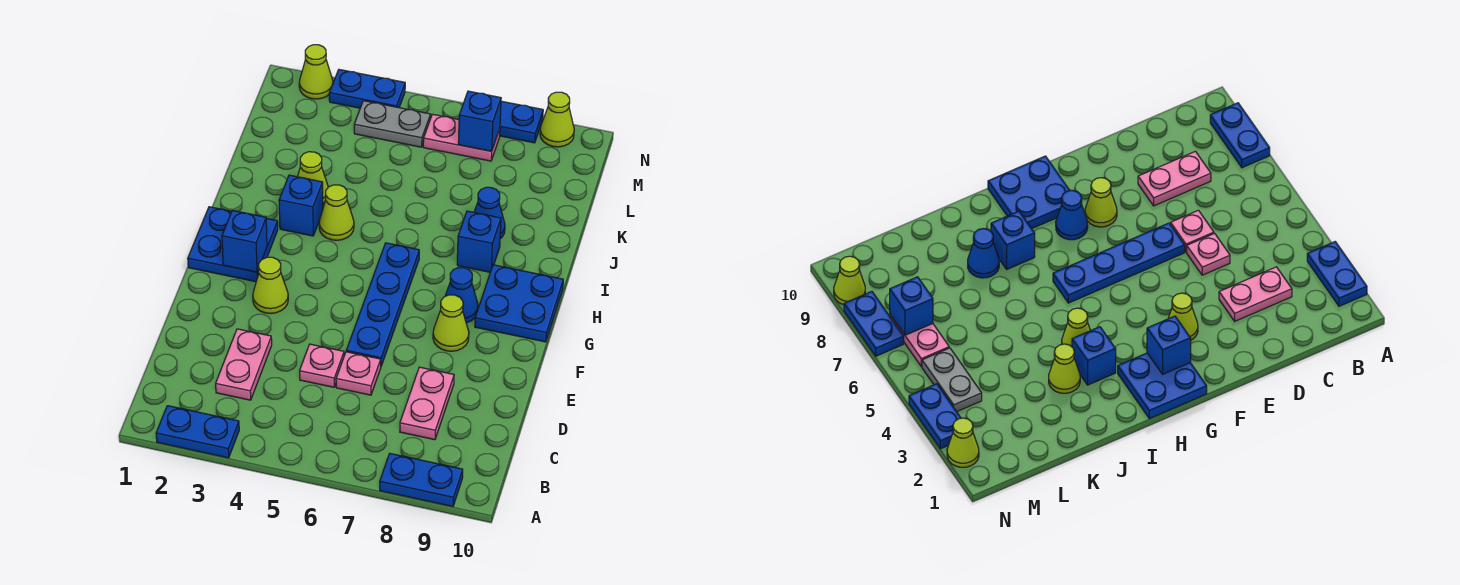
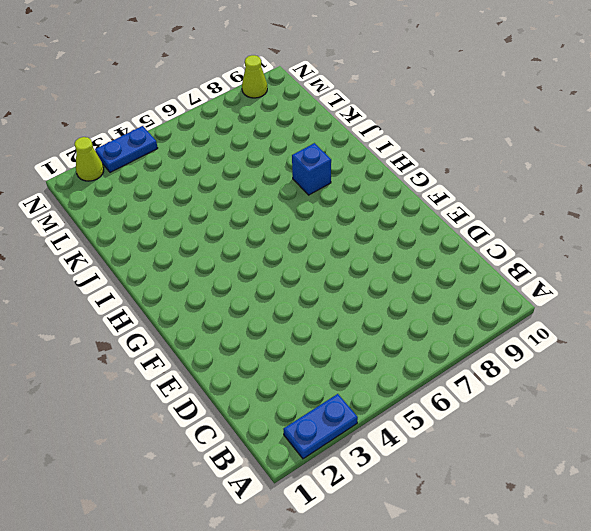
none -> blue 1x2 plate [380,454,463,506]
none -> pink 1x2 plate [216,329,272,400]
none -> pink 1x2 plate [400,367,454,440]

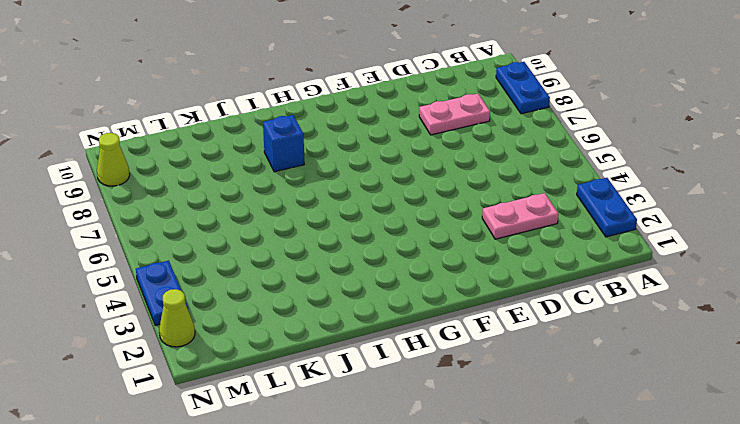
none -> pink 1x1 plate [300,344,344,387]
none -> pink 1x1 plate [336,352,381,395]
none -> blue 1x4 plate [346,243,419,366]

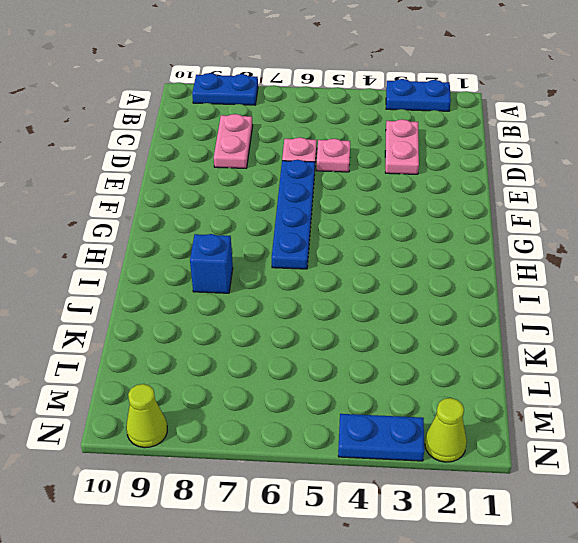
none -> lime 1x1 cone [253,257,288,313]
none -> lime 1x1 cone [433,295,469,351]
none -> blue 2x2 plate [188,207,278,282]

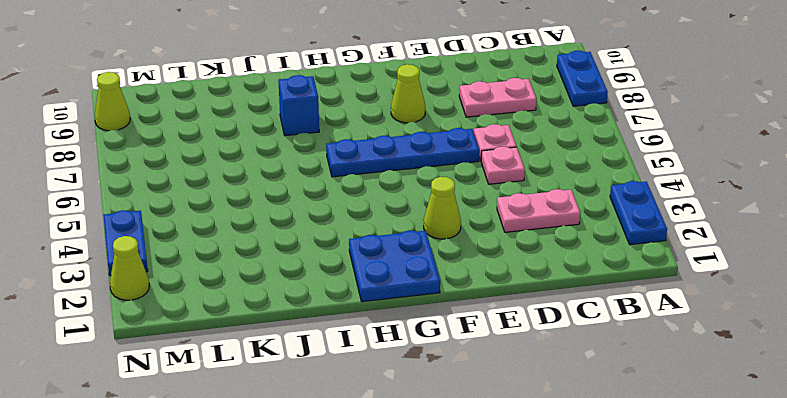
none -> blue 1x1 cone [445,268,478,323]
none -> blue 2x2 plate [475,265,563,342]
none -> blue 1x1 brick [279,175,323,236]

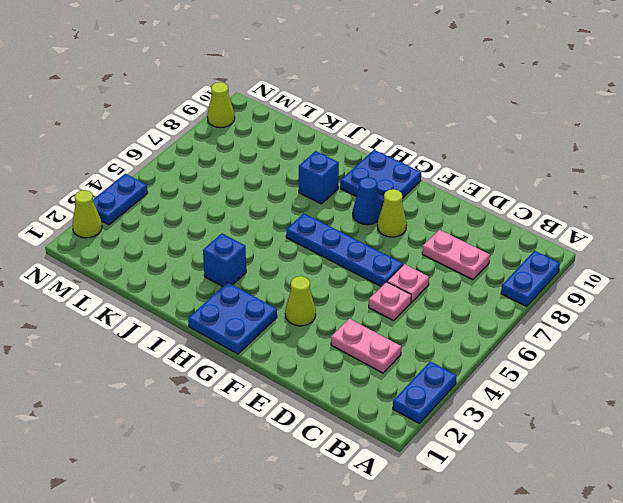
none -> lime 1x1 cone [319,185,354,240]
none -> lime 1x1 cone [298,152,328,203]
none -> blue 1x1 cone [474,187,505,239]

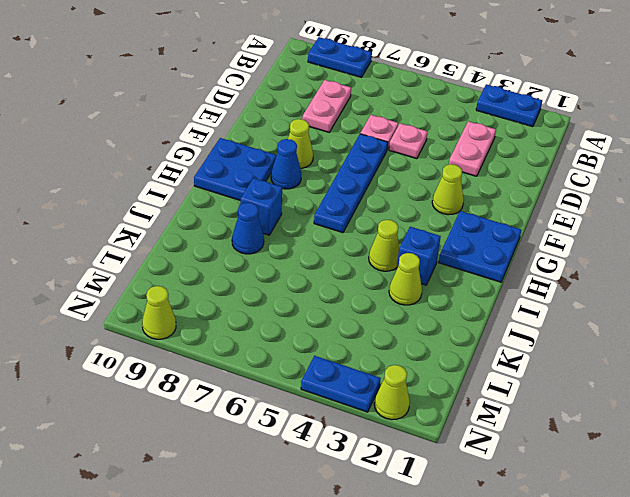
none -> grey 1x2 plate [354,101,431,147]
none -> pink 1x2 plate [423,114,500,161]
none -> blue 1x2 plate [500,101,543,143]

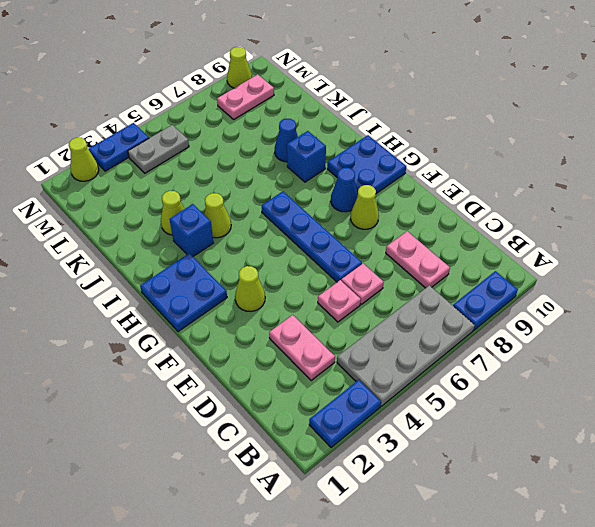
grey 2x4 plate [337,285,475,406] -> none
pink 1x2 plate [217,74,274,119] -> pink 1x2 plate moved to [423,114,500,161]
none -> blue 1x2 plate [500,101,543,143]
none -> blue 1x1 brick [222,210,267,272]
none -> blue 1x1 brick [458,91,501,151]

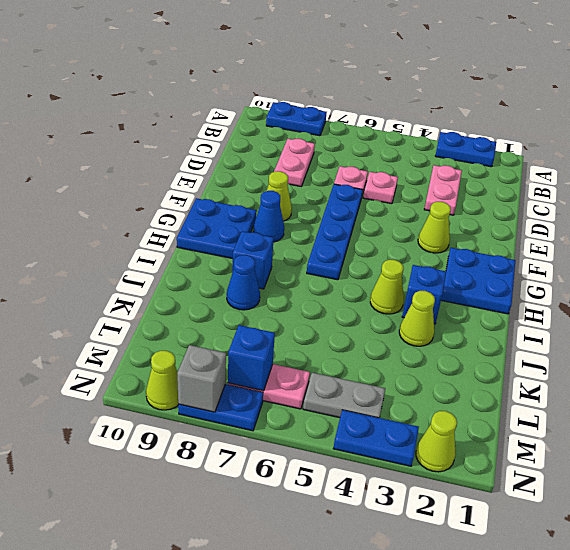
grey 1x1 brick [177,345,226,412] -> none
none -> blue 1x1 brick [222,210,267,272]

